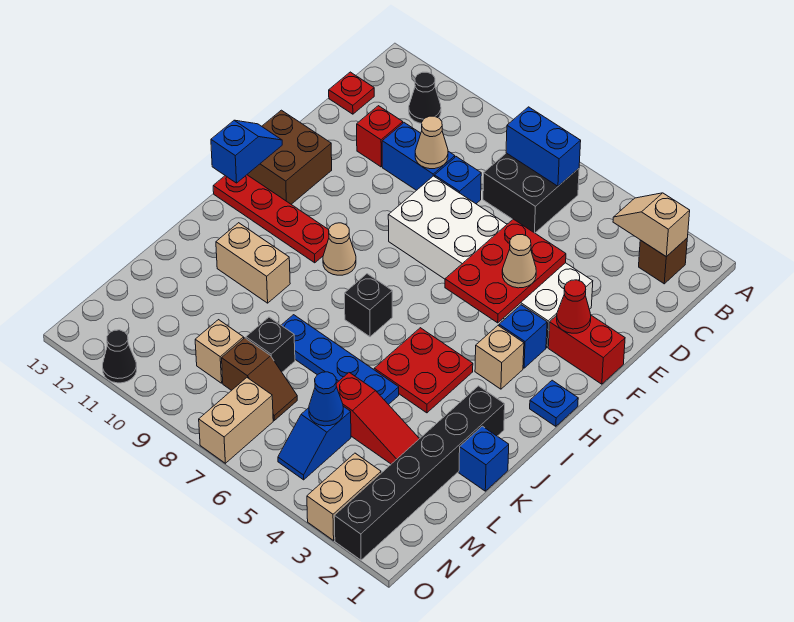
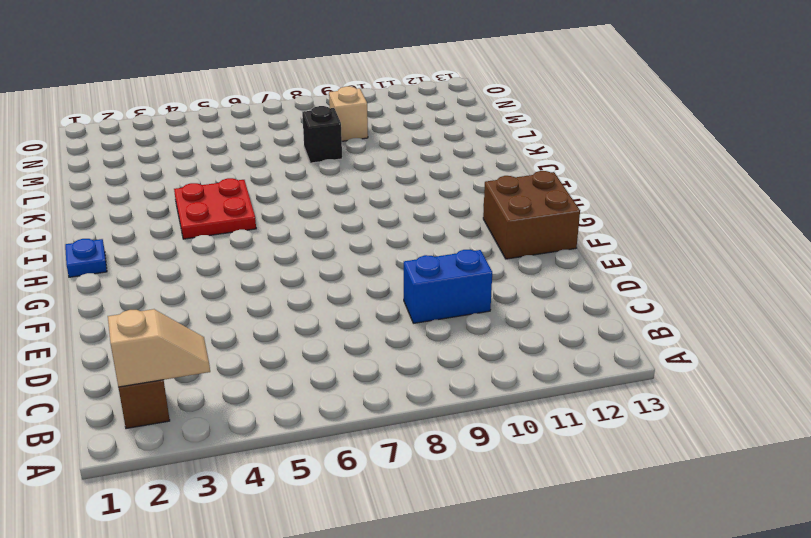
none -> black 2x2 brick [483,153,579,233]
none -> black 1x1 cone [409,72,441,123]
none -> red 1x1 plate [329,72,374,114]
none -> blue 1x1 brick [435,157,481,204]

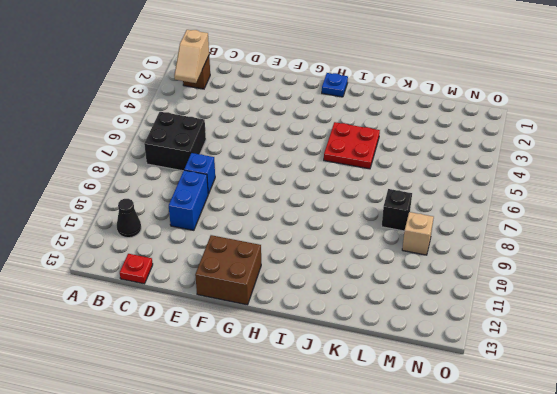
none -> red 1x1 brick [357,106,403,167]
none -> white 2x6 brick [388,176,593,347]
none -> red 1x2 brick [548,315,625,384]
none -> blue 1x1 brick [499,305,547,368]

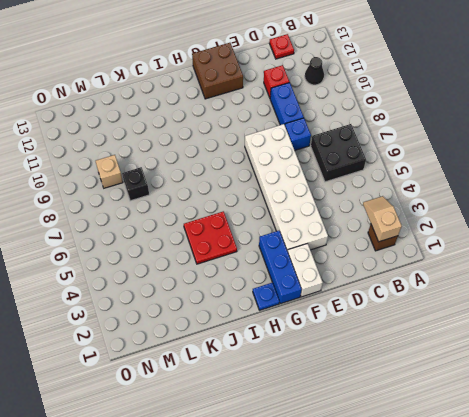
white 1x2 brick [288,244,323,297] -> red 1x2 brick [548,315,625,384]
blue 1x3 brick [259,231,301,304] -> blue 1x1 brick [499,305,547,368]
none -> tan 1x1 brick [475,326,524,389]
none -> tan 1x1 cone [323,223,356,275]
none -> red 1x4 plate [213,175,329,263]
none -> black 1x1 brick [345,274,392,337]

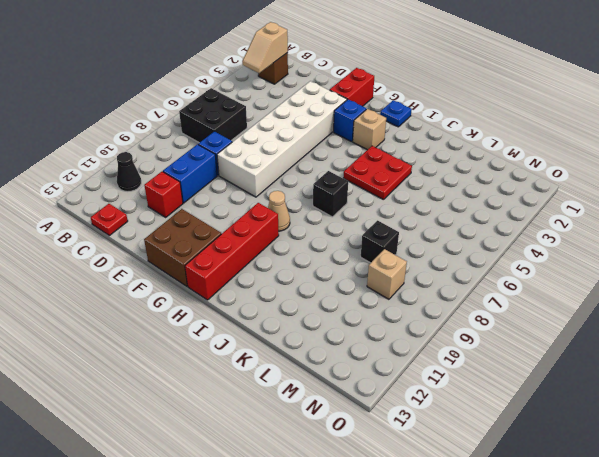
red 1x4 brick [185,203,279,300] -> red 1x4 plate [213,175,329,263]
none -> black 1x6 brick [334,386,505,560]
none -> tan 1x2 brick [216,223,290,303]
none -> blue 1x1 brick [459,426,509,491]
none -> blue 1x4 plate [281,315,399,405]

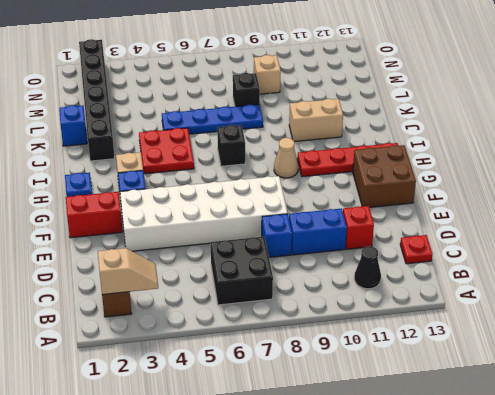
none -> red 1x3 slope [336,373,419,464]
none -> blue 1x2 slope [278,406,351,480]
none -> brown 1x2 slope [222,338,297,420]
none -> tan 1x2 brick [307,453,381,540]

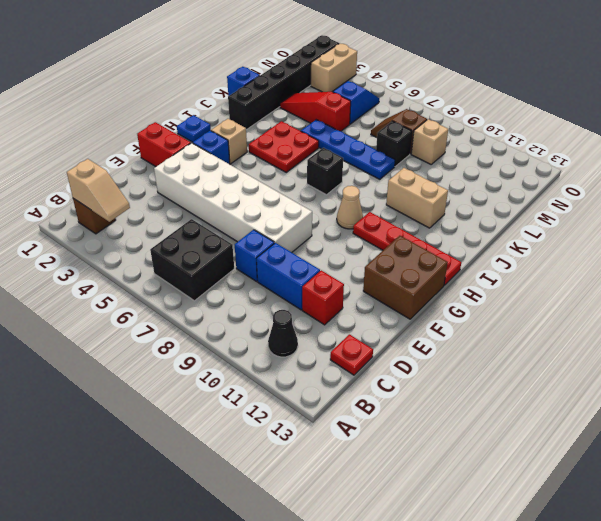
none -> tan 1x2 brick [199,378,273,463]
none -> black 1x1 cone [103,330,137,383]
none -> blue 1x2 brick [506,107,581,186]
none -> tan 1x1 cone [415,116,448,169]

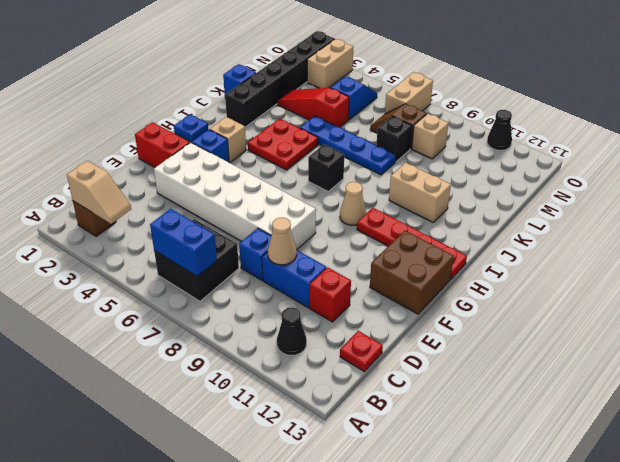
none -> red 2x3 plate [445,219,566,323]
none -> red 1x1 cone [557,280,591,333]
none -> blue 1x2 slope [211,120,282,183]
none -> blue 1x1 cone [309,372,343,426]

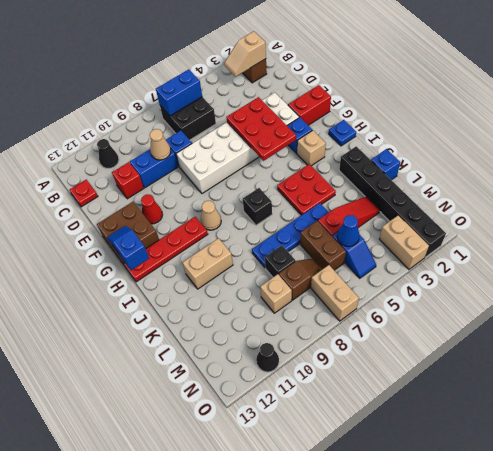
red 1x1 cone [141,194,163,224] -> red 1x1 cone moved to [557,280,591,333]
brown 1x2 brick [300,221,346,270] -> none
none -> tan 1x1 cone [502,235,536,288]

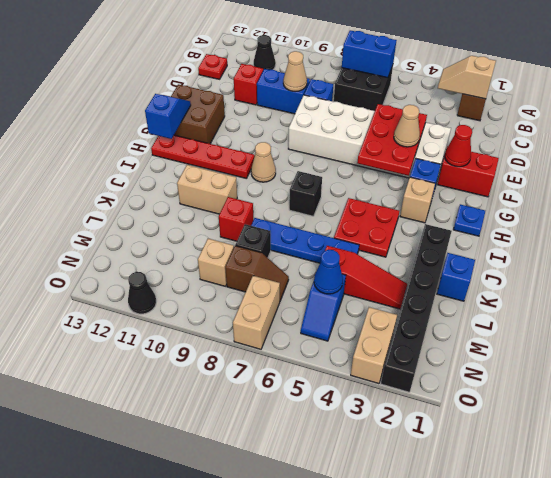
red 1x1 brick [219,197,253,241] -> none

